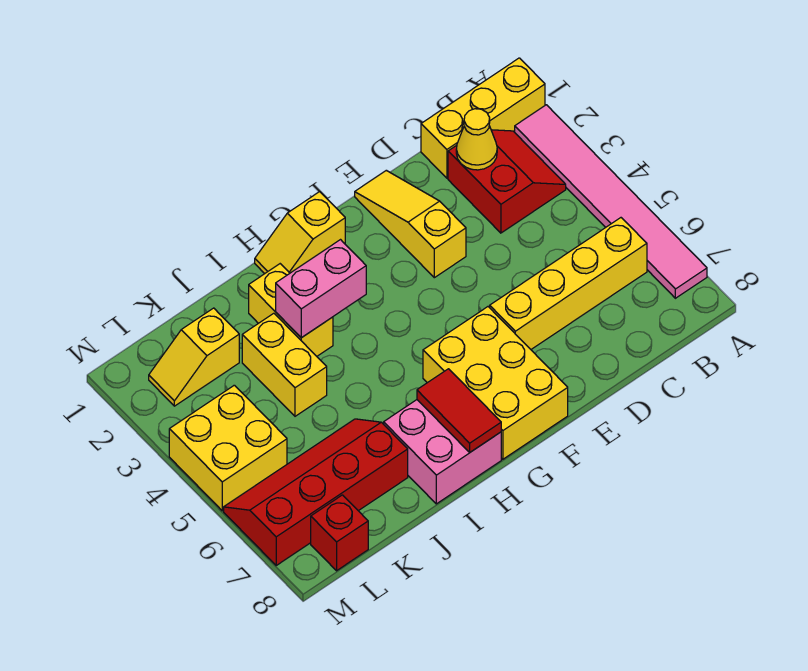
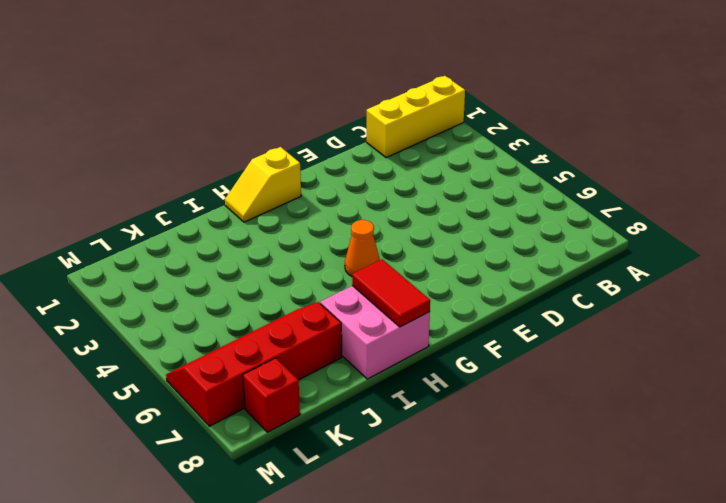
orange 1x1 cone [345,220,380,276] -> none
none -> pink 1x6 tile [515,105,707,298]
none -> red 2x2 slope [448,130,566,233]
none -> yellow 1x4 brick [490,218,647,349]

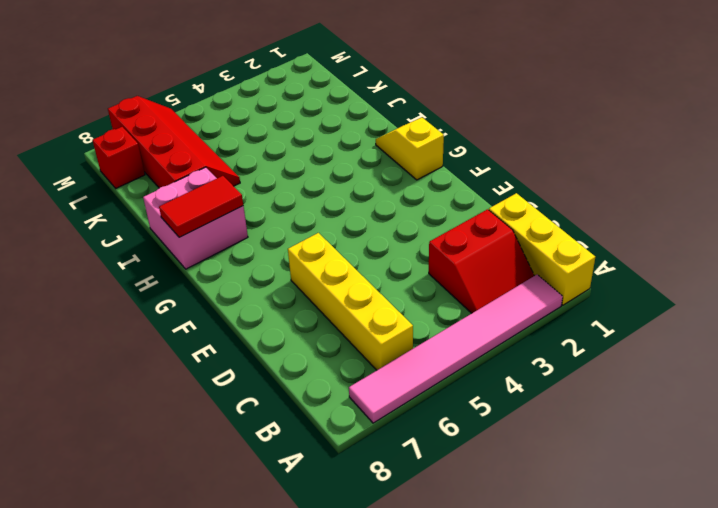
none -> yellow 1x3 slope [355,170,466,278]
none -> yellow 2x3 brick [423,307,568,459]
none -> yellow 1x2 brick [249,264,333,356]

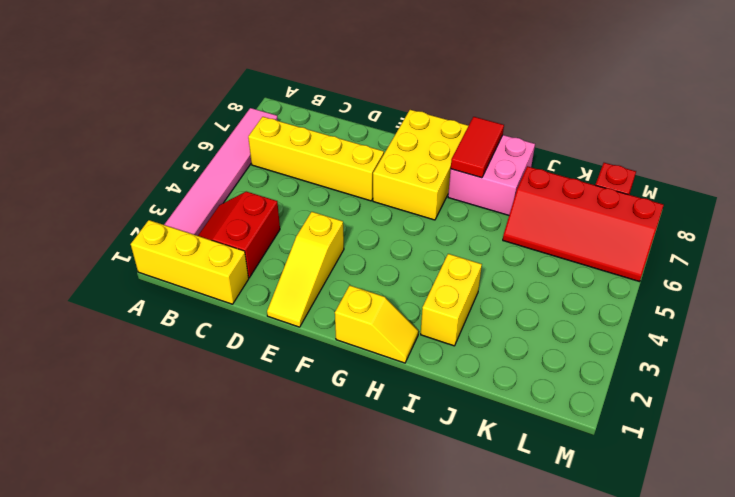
none -> yellow 1x2 brick [242,313,327,416]
none -> yellow 1x2 slope [149,308,239,406]
none -> yellow 2x2 brick [169,385,287,511]

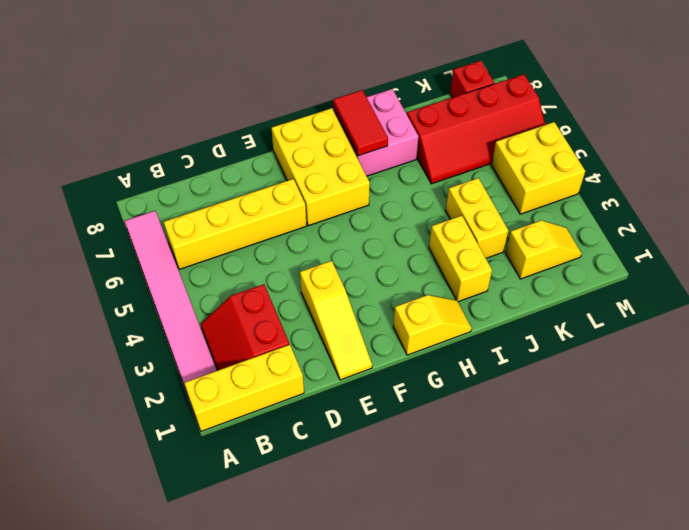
none -> yellow 1x1 cone [456,109,497,170]
none -> pink 1x2 brick [276,240,366,338]

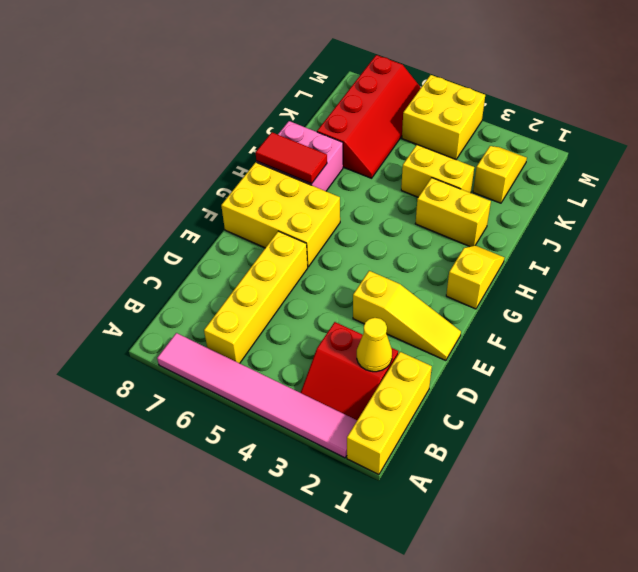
none -> red 1x1 brick [311,495,368,571]
none -> pink 1x2 brick [276,240,366,338]

